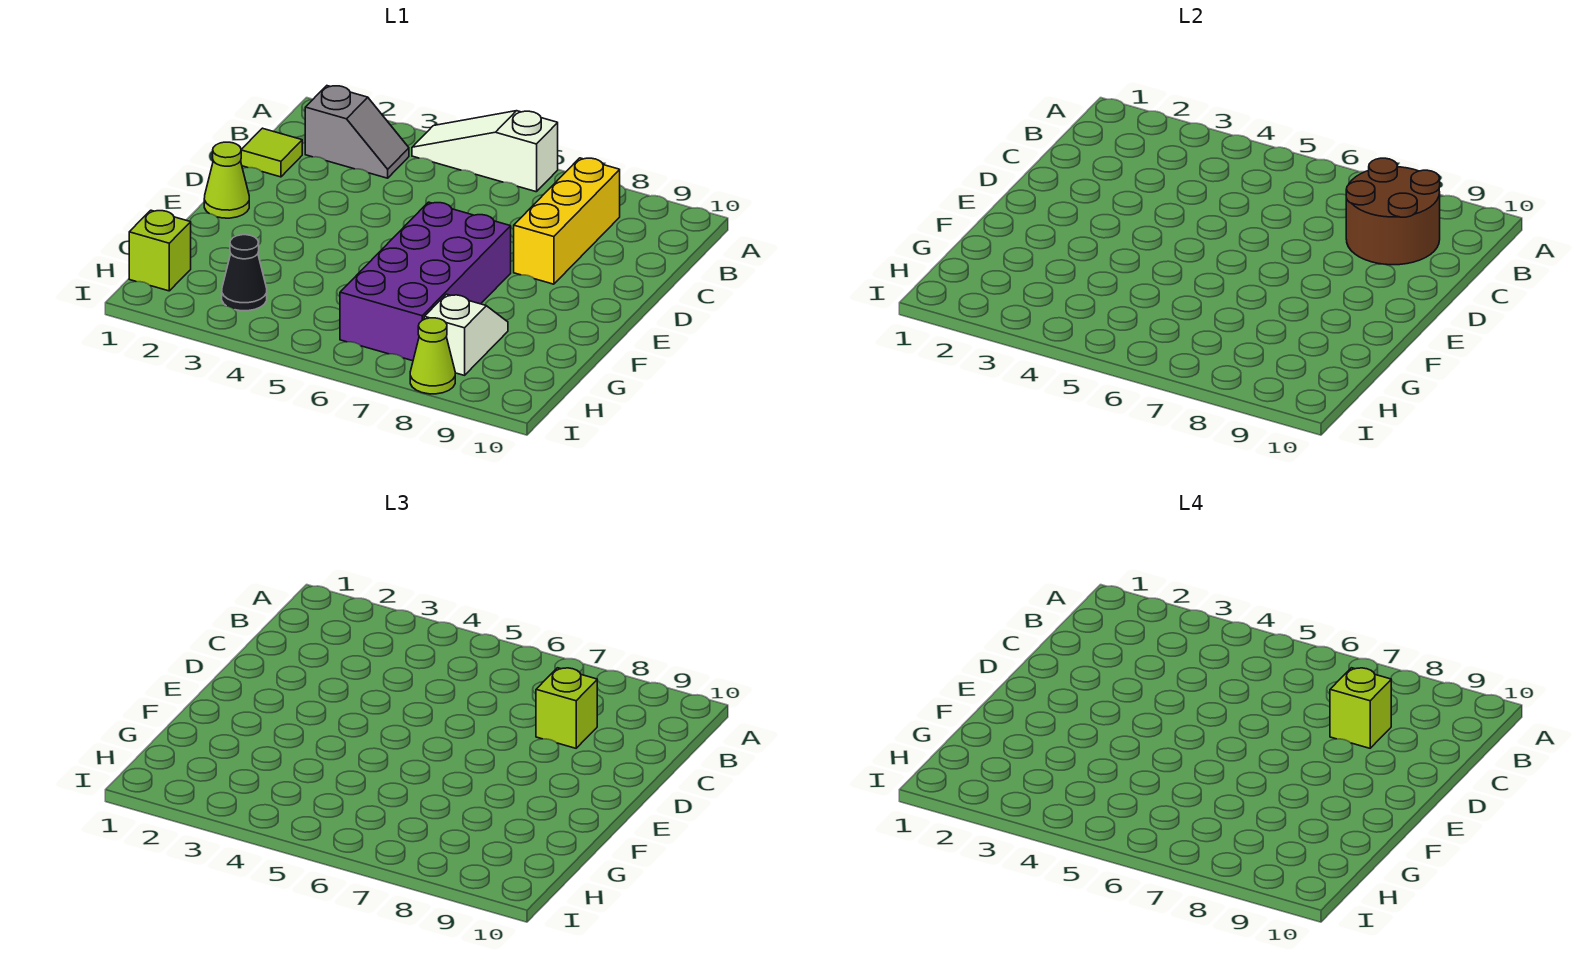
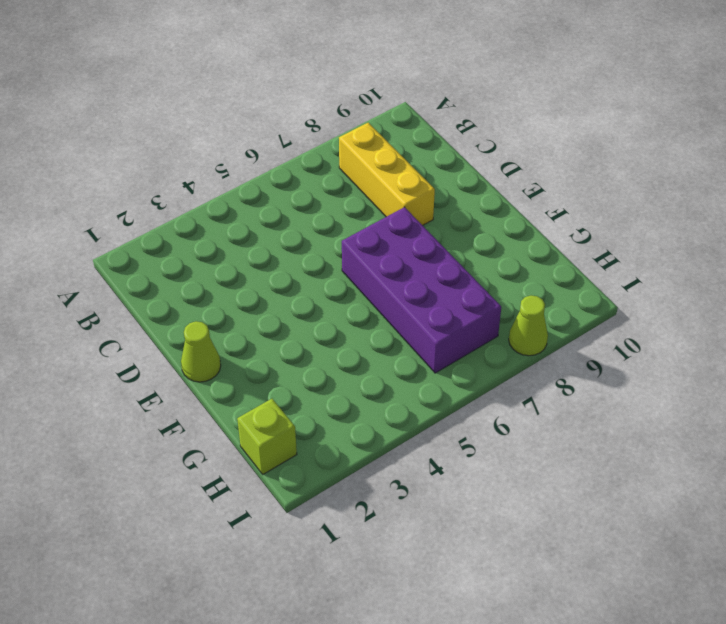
none -> white 1x3 slope [412,111,558,192]
none -> grey 1x2 slope [305,86,409,178]
none -> lime 1x1 tile [241,128,302,177]

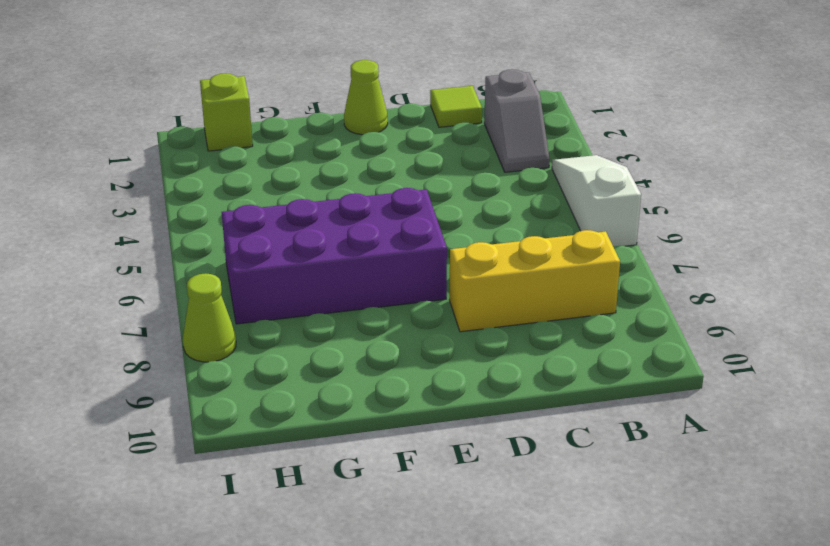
none -> white 1x2 slope [424,294,508,375]
none -> black 1x1 cone [222,235,267,311]
none -> brown 2x2 round brick [1346,158,1440,265]

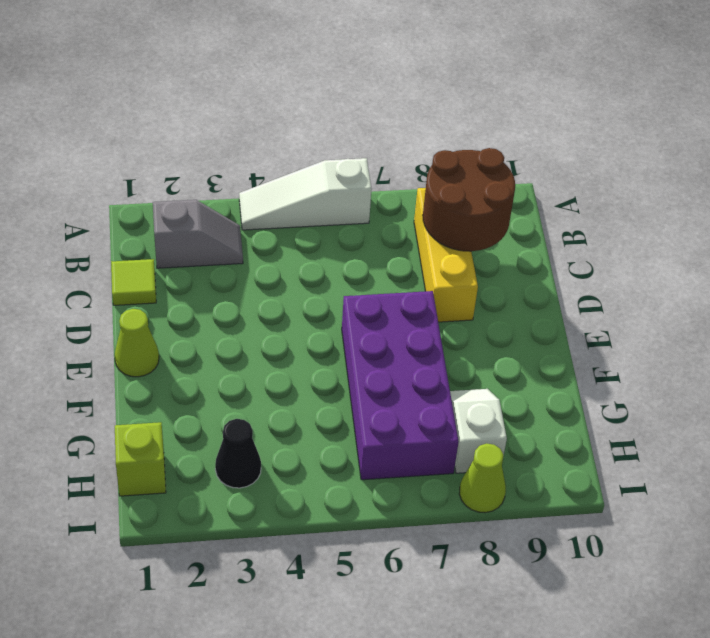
none -> lime 1x1 brick [536,668,597,748]
none -> lime 1x1 brick [1330,668,1391,748]

